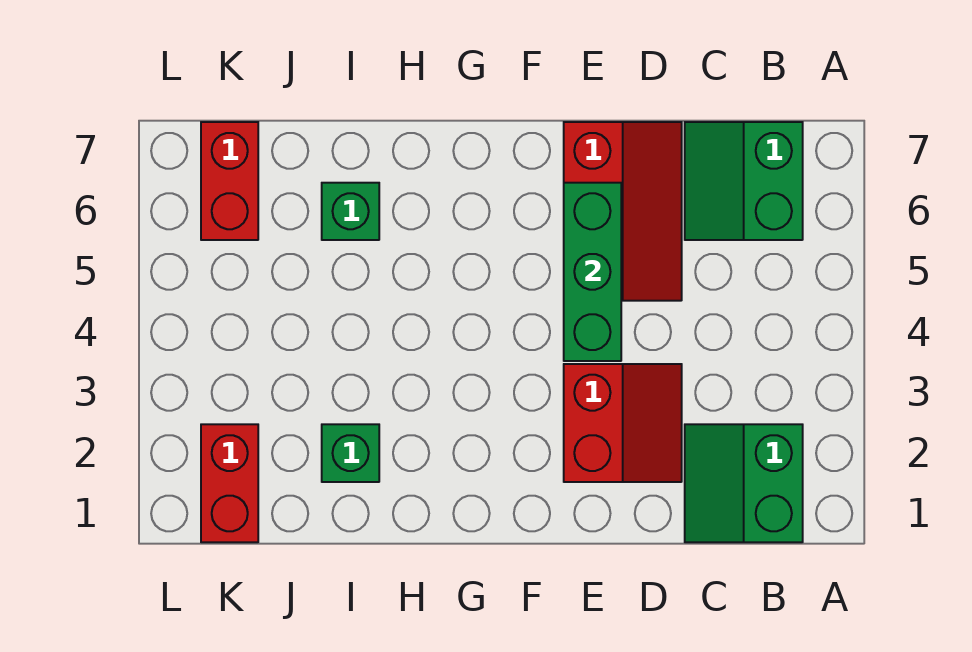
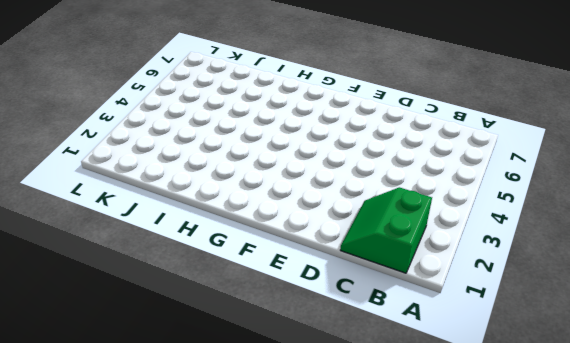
none -> green 2x2 slope [685,122,803,240]
none -> red 2x2 slope [564,364,682,482]

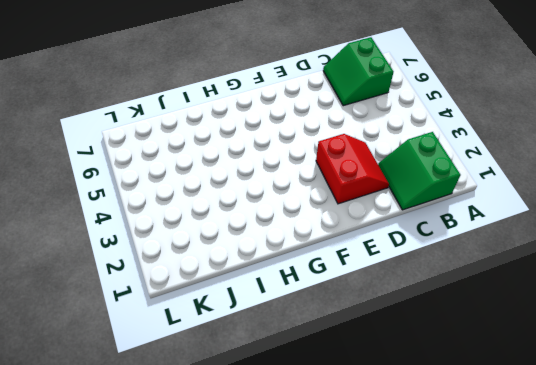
none -> red 2x3 slope [564,122,682,301]
none -> green 1x1 brick [322,424,379,482]

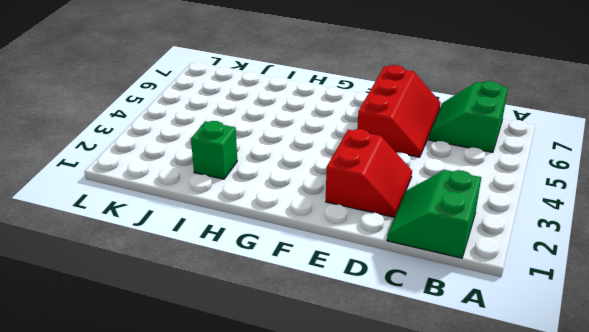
none -> green 1x1 brick [322,183,379,240]
none -> red 1x2 brick [201,424,258,542]

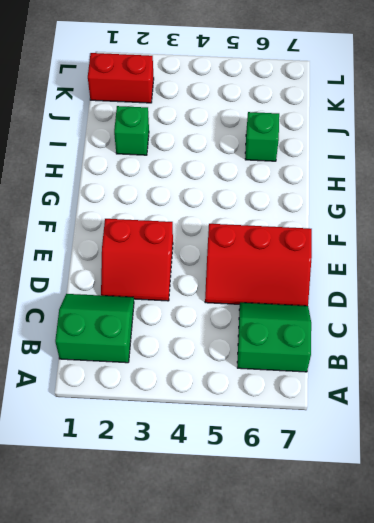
none -> red 1x2 brick [201,122,258,240]
none -> green 1x3 brick [564,183,621,361]

